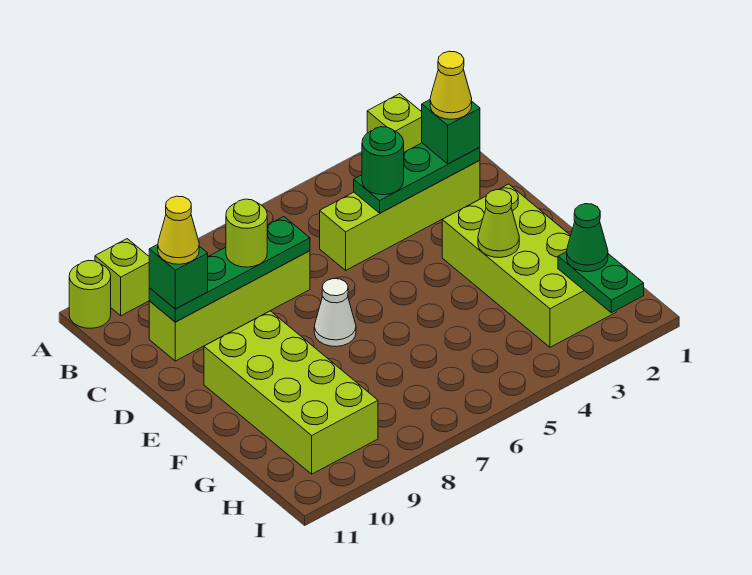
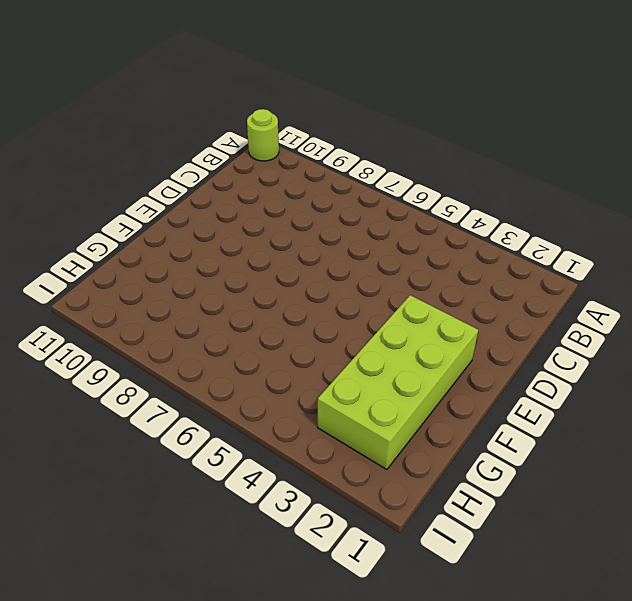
none -> lime 1x1 brick [367,94,422,152]
none -> lime 1x1 brick [95,239,149,316]
none -> lime 1x4 brick [320,160,480,270]

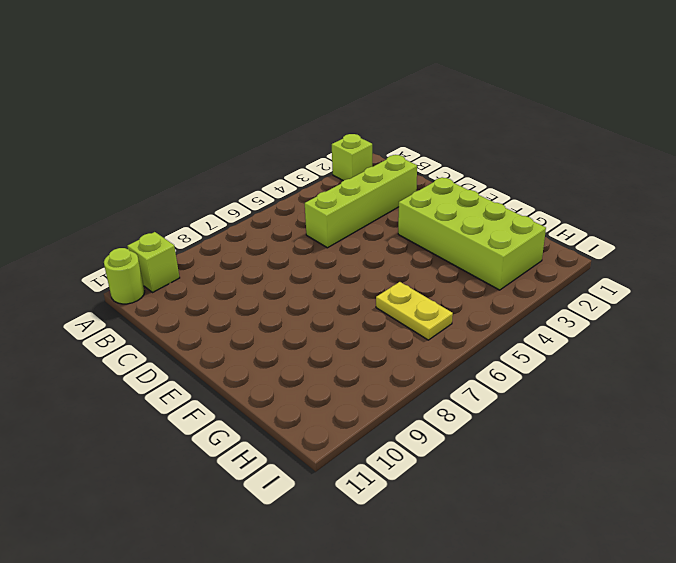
yellow 1x2 plate [376,282,453,340] -> none
none -> lime 1x4 brick [149,251,310,361]
none -> white 1x1 cone [314,279,356,347]
none -> lime 2x4 brick [204,311,378,474]

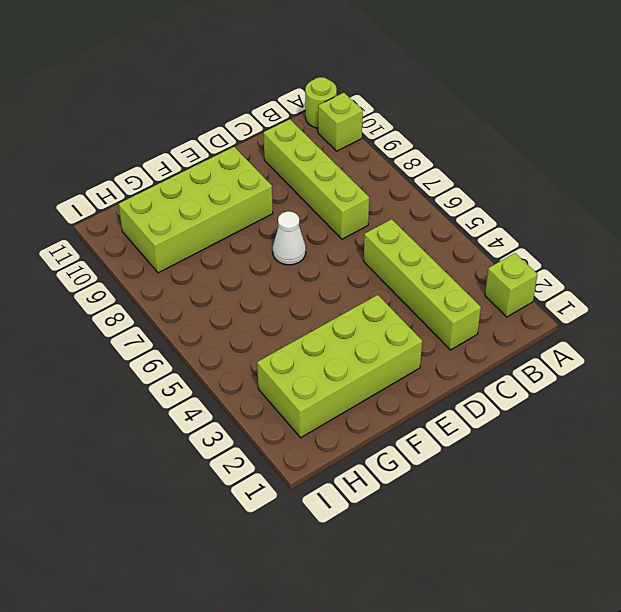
none -> green 1x3 plate [354,143,480,213]
none -> green 1x4 plate [149,217,310,322]
none -> lime 1x1 cone [478,190,519,258]

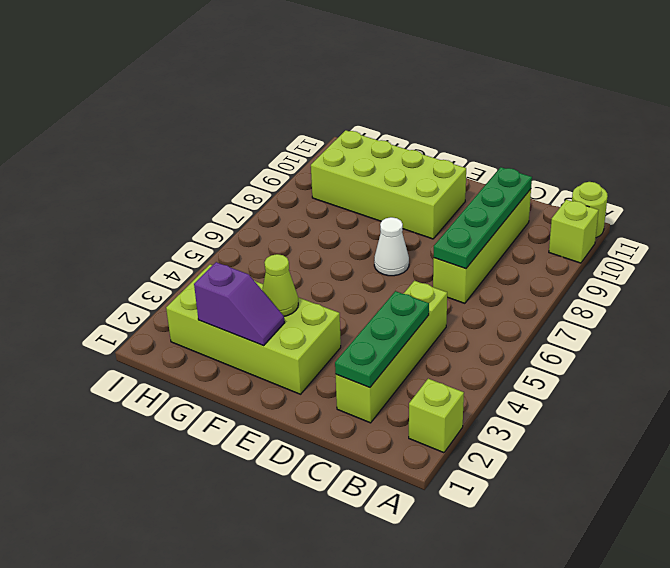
purple 1x2 slope [194,262,284,346] -> none
none -> green 1x2 plate [558,252,644,313]
none -> green 1x1 brick [422,100,480,164]
none -> green 1x1 round brick [362,127,404,195]

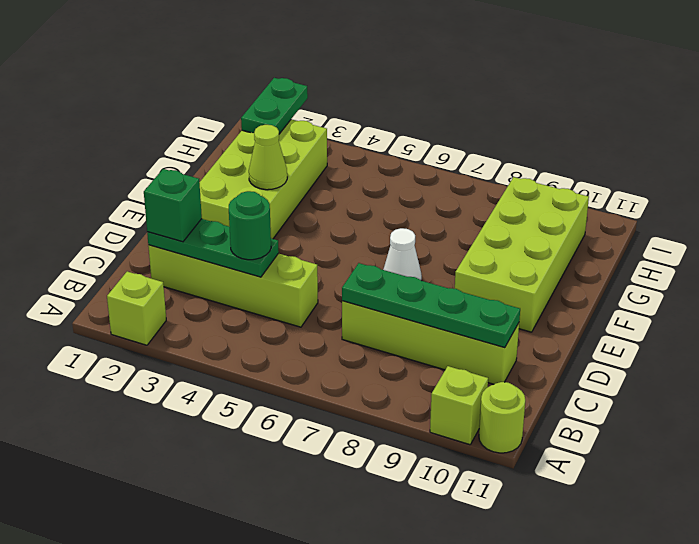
none -> lime 1x1 round brick [226,199,267,267]
none -> green 1x1 brick [149,245,208,309]
none -> green 1x1 cone [567,204,608,272]

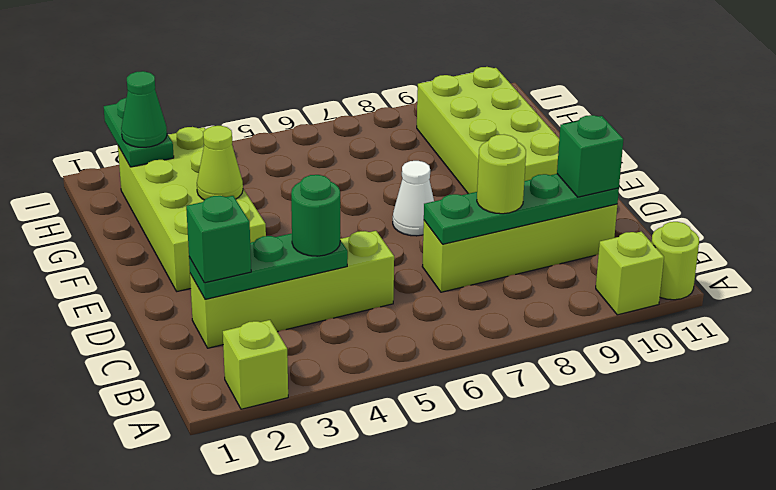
none -> yellow 1x1 cone [430,51,472,119]
none -> yellow 1x1 cone [158,196,199,264]

